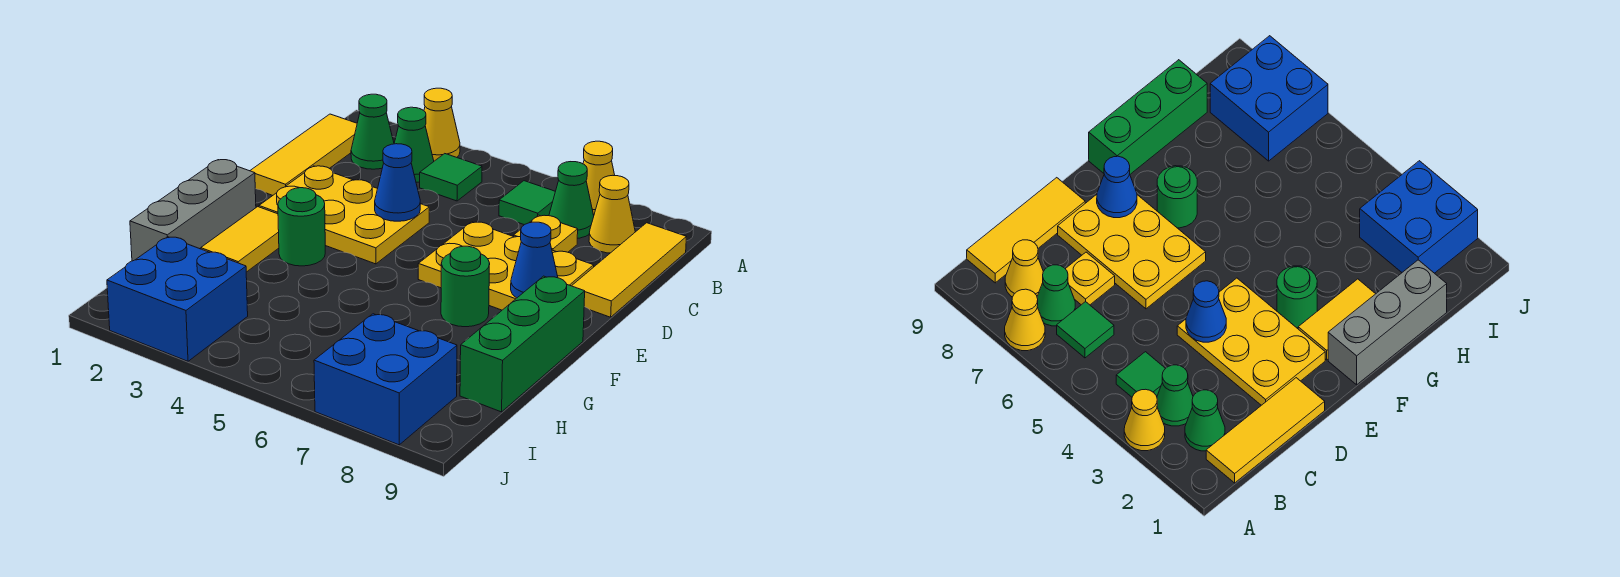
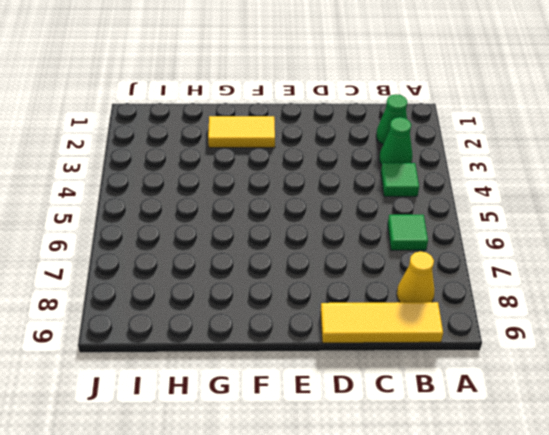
none -> yellow 1x1 cone [424,88,460,161]
none -> yellow 1x1 cone [583,141,615,215]
none -> yellow 1x3 tile [250,114,357,196]

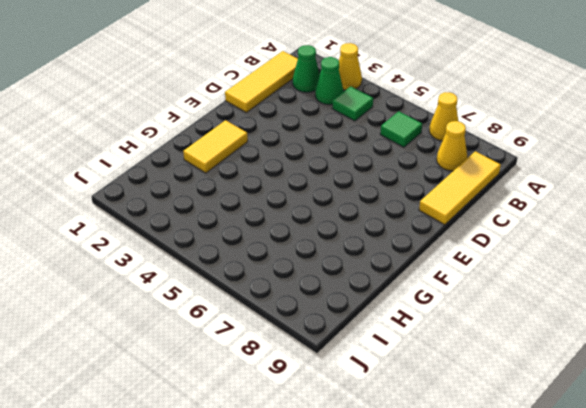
none -> green 1x1 cone [549,162,594,238]
none -> yellow 1x1 plate [514,215,578,252]
none -> yellow 2x3 plate [259,166,429,264]

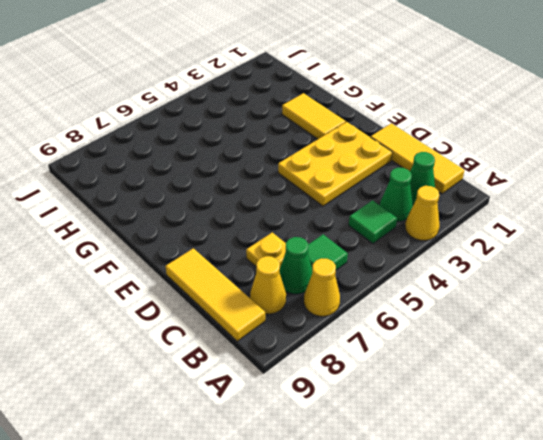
none -> yellow 2x3 plate [418,222,594,310]
none -> grey 1x3 brick [130,160,256,261]
none -> green 1x1 round brick [278,188,325,266]

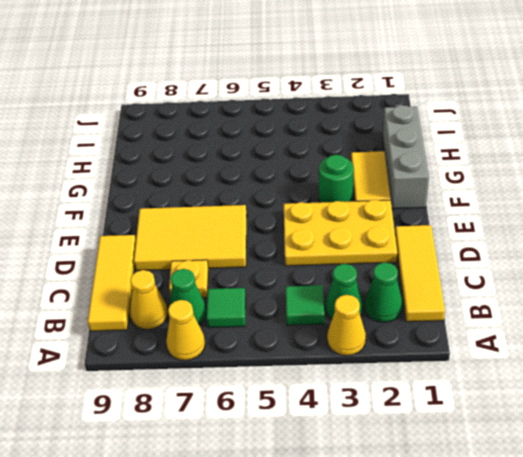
yellow 2x3 tile [134,205,247,271] -> yellow 2x3 plate [418,222,594,310]
none -> green 1x1 round brick [441,246,490,327]
none -> green 1x3 brick [460,276,585,412]
none -> blue 2x2 brick [107,237,248,361]

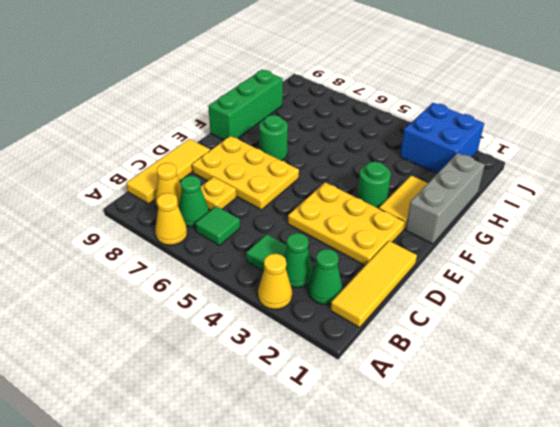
none -> blue 2x2 brick [314,314,457,445]
none -> blue 1x1 cone [375,144,420,221]
none -> blue 1x1 cone [511,222,558,298]

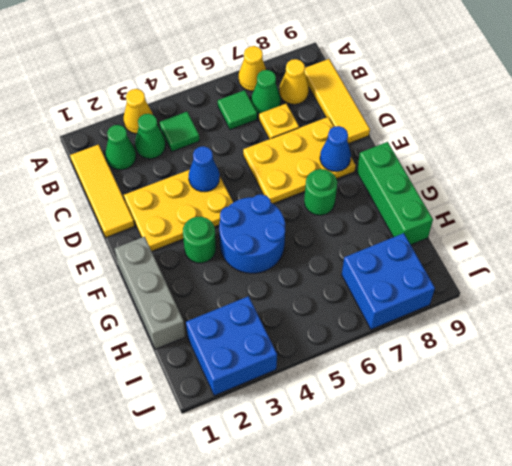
blue 2x2 round brick [219,194,285,273] -> none
none -> yellow 1x2 tile [201,207,279,272]

